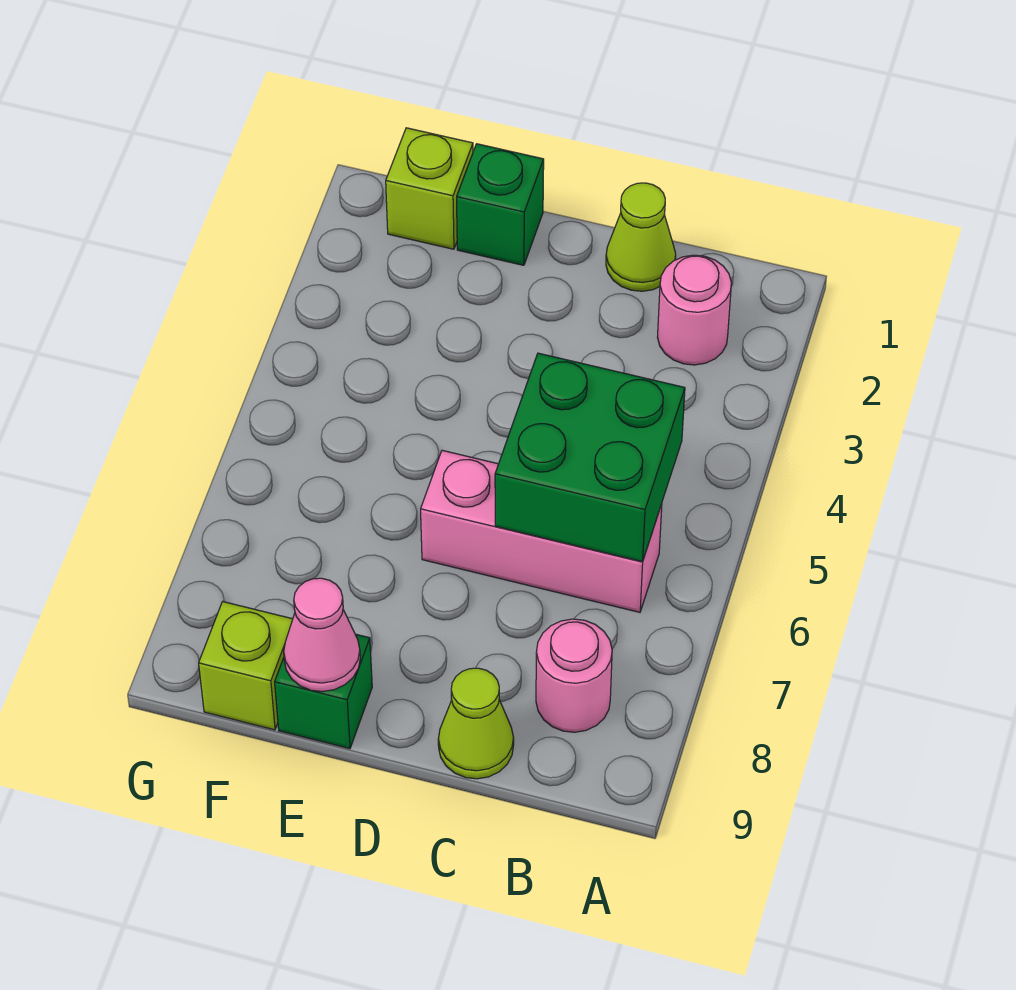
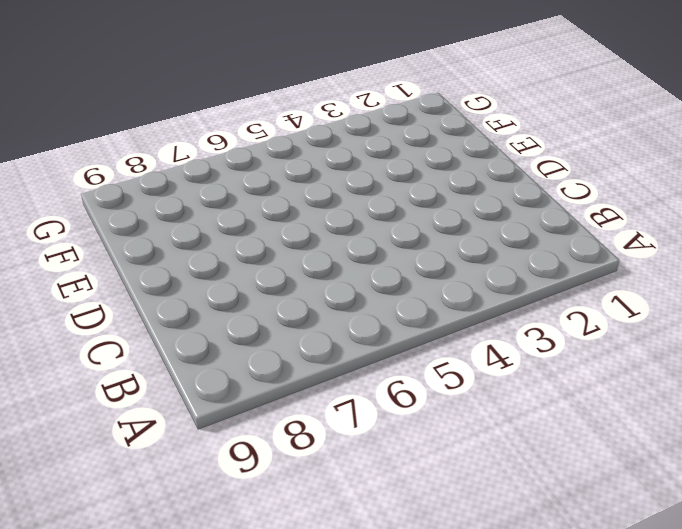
none -> pink 1x1 round brick [657,255,731,365]
none -> pink 1x3 brick [421,450,662,612]

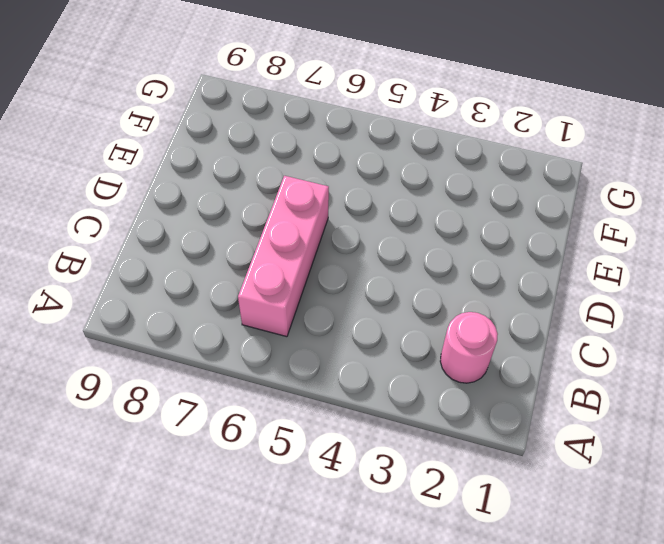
none -> pink 1x1 round brick [536,619,612,732]
none -> lime 1x1 cone [606,183,676,291]

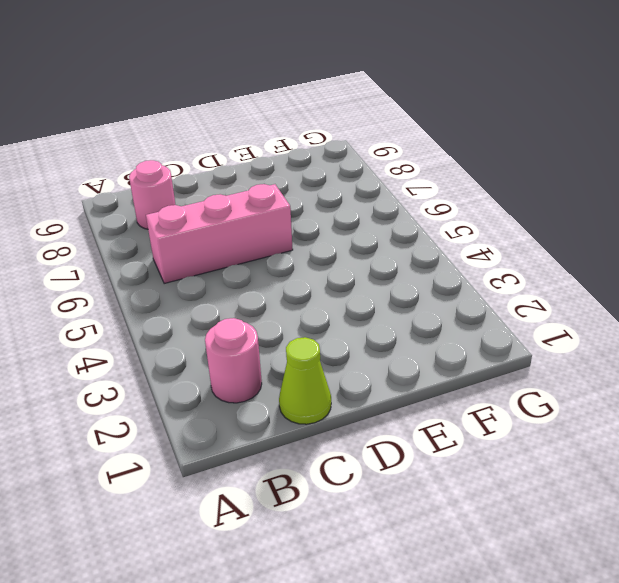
none -> lime 1x1 cone [438,668,514,779]
none -> green 1x1 brick [457,144,544,265]

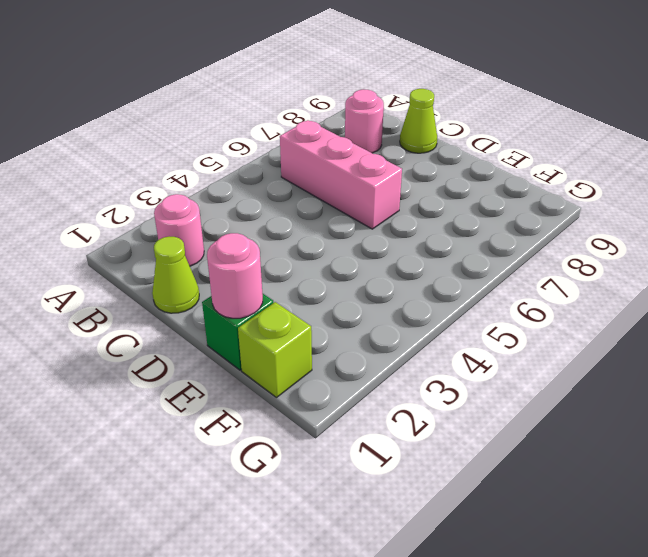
pink 1x1 round brick [207,233,263,318] -> none
none -> green 1x1 brick [275,634,372,749]
none -> lime 1x1 brick [199,602,293,730]

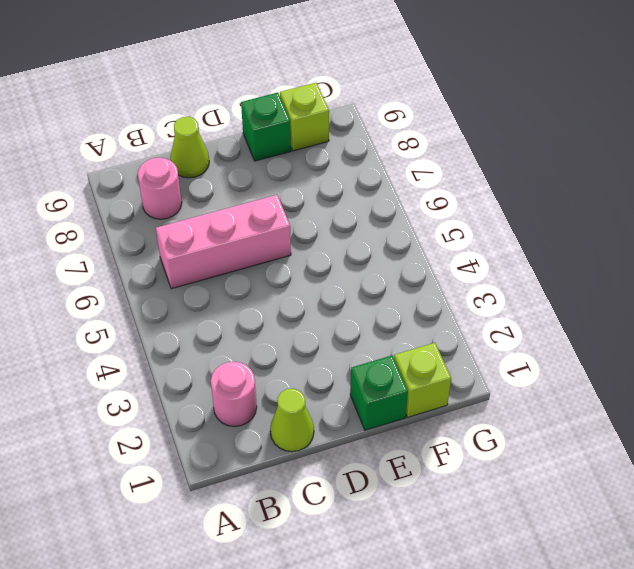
none -> green 2x2 brick [495,353,685,562]
none -> pink 1x1 cone [284,578,360,692]

